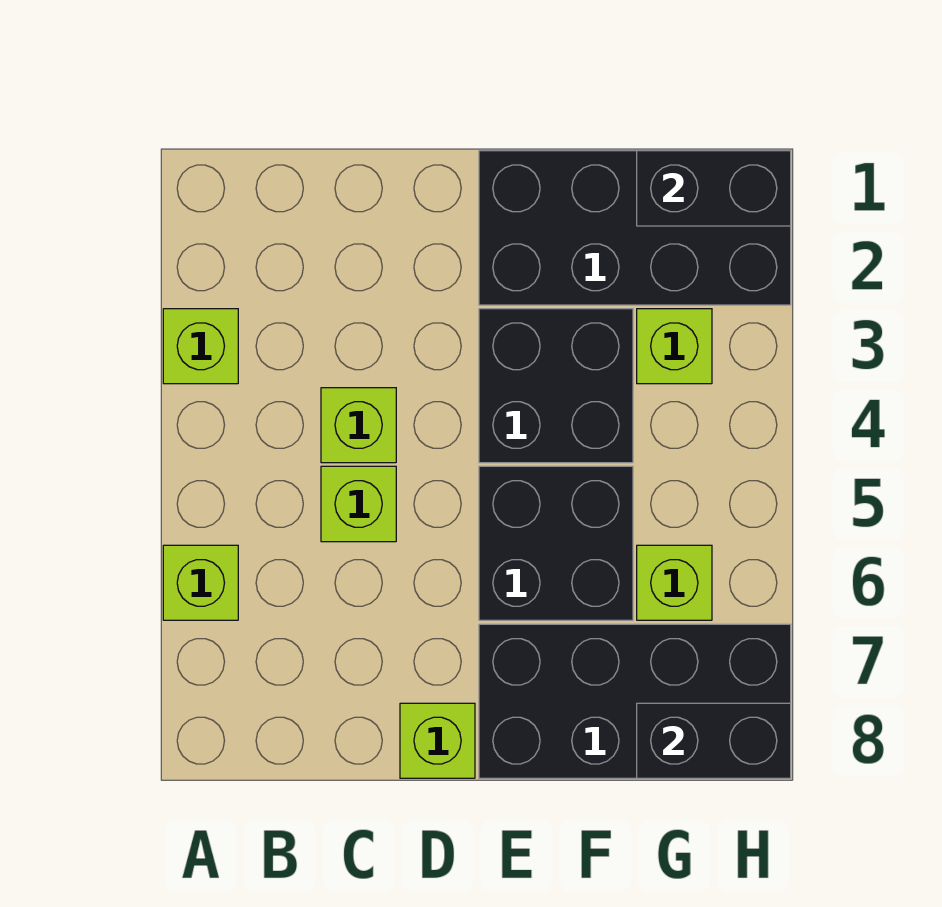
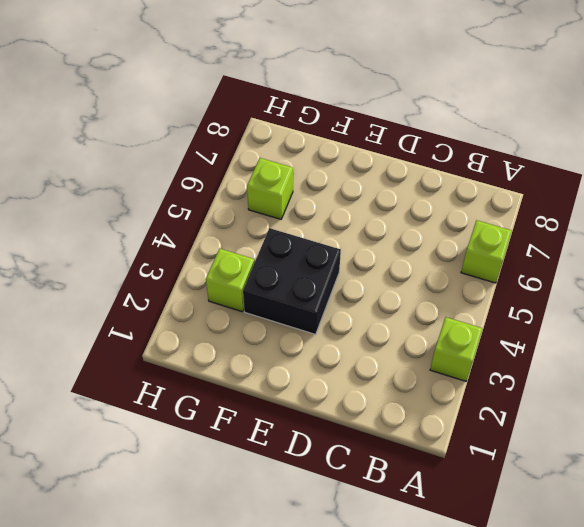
none -> lime 1x1 brick [321,388,396,463]
none -> lime 1x1 brick [321,466,396,542]
none -> lime 1x1 brick [400,703,475,778]

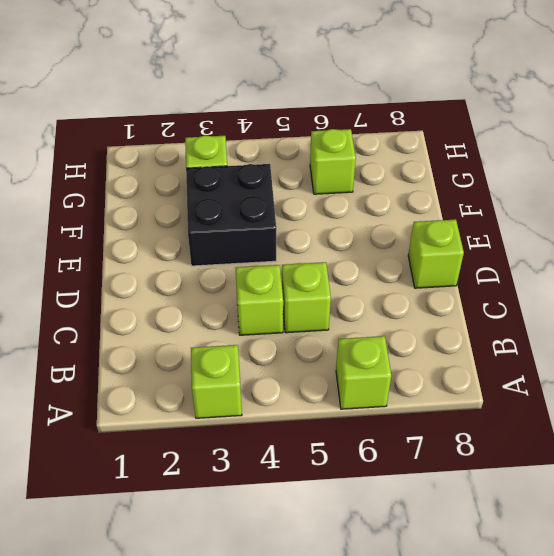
none -> black 2x4 brick [479,151,791,305]
none -> black 2x2 brick [479,466,633,620]
none -> black 2x4 brick [479,624,791,778]

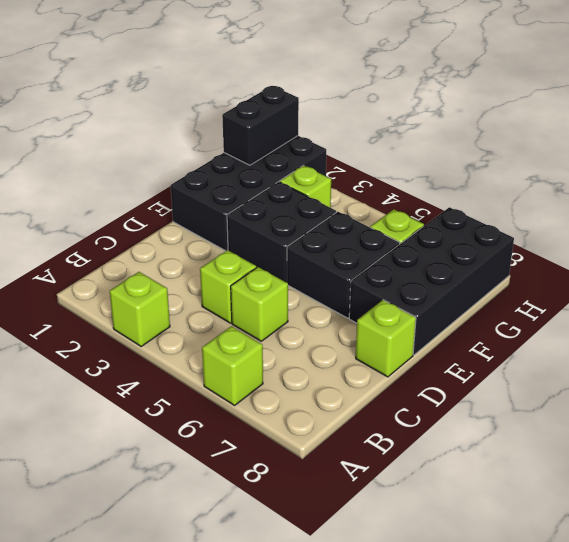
none -> black 1x2 brick [637,703,791,778]

